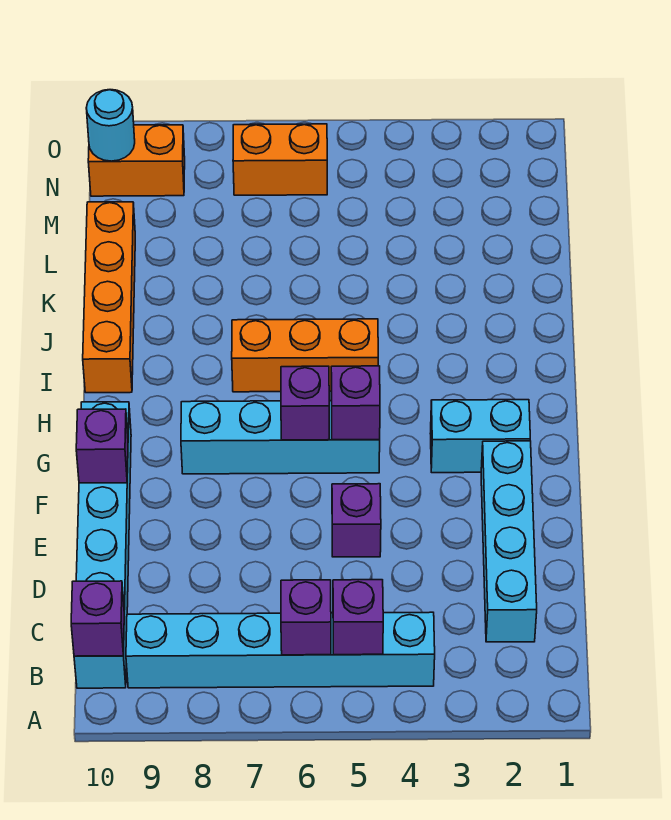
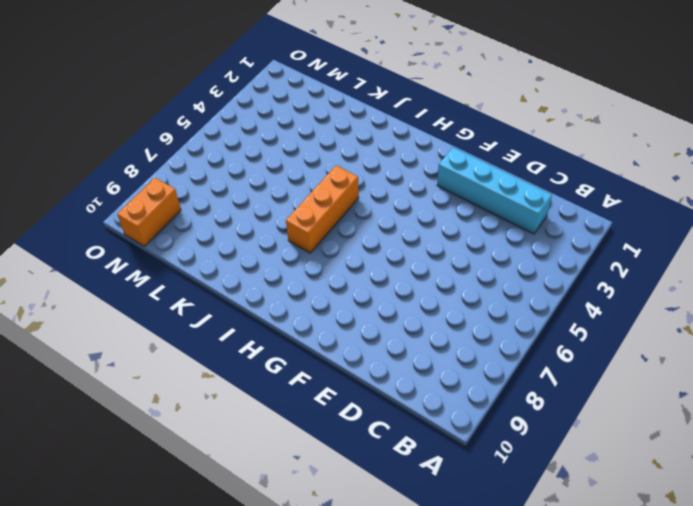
none -> cyan 1x6 brick [126,612,435,688]
none -> cyan 1x6 brick [74,402,131,688]
none -> purple 1x1 brick [332,484,381,557]

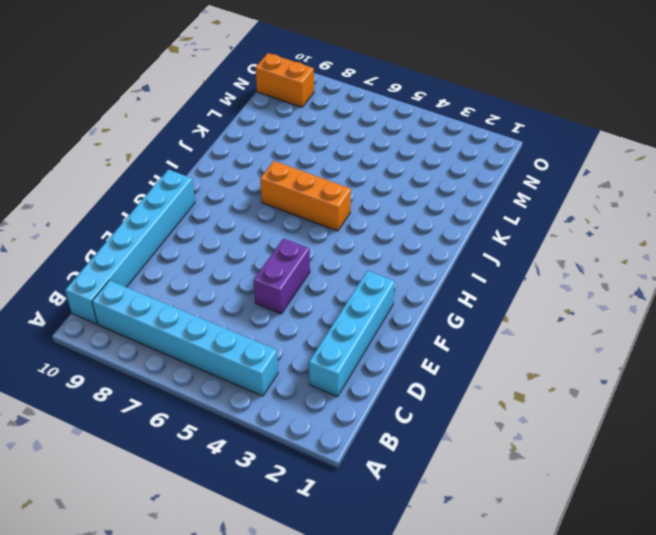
purple 1x2 brick [254,238,310,314] -> purple 1x1 brick [332,484,381,557]
none -> cyan 1x2 brick [430,400,530,473]
none -> cyan 1x4 brick [181,401,380,474]
none -> orange 1x4 brick [83,202,135,393]

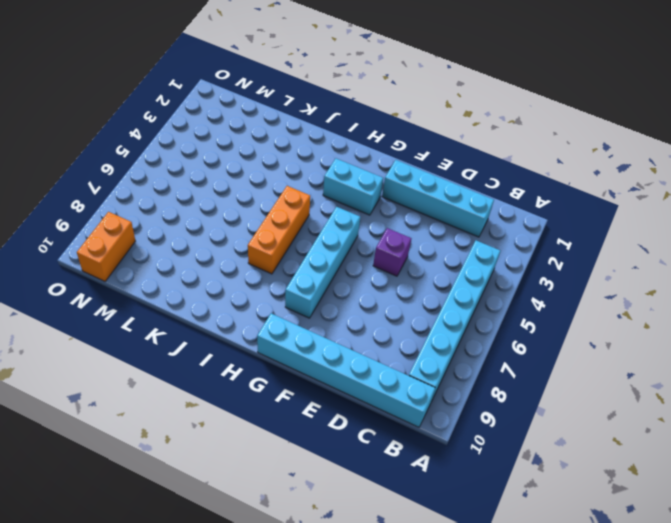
cyan 1x2 brick [323,158,383,215] -> cyan 1x2 brick turned to [430,400,530,473]
none -> orange 1x4 brick [83,202,135,393]
none -> orange 1x2 brick [233,124,327,195]
none -> purple 1x1 brick [333,580,383,655]

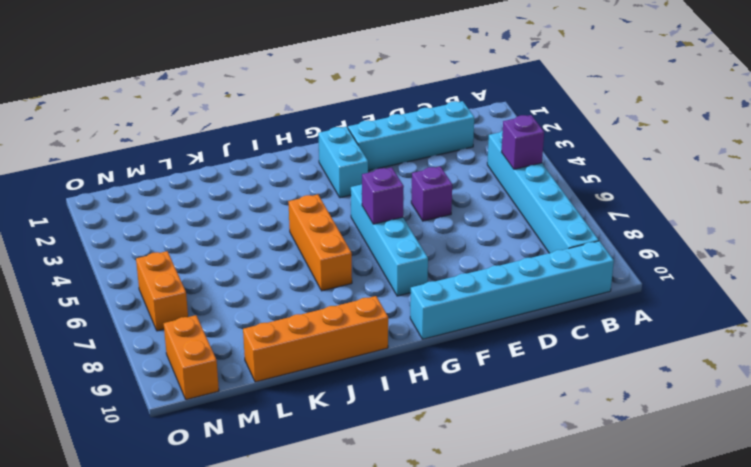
none -> purple 1x1 brick [281,580,331,655]
none -> purple 1x1 brick [71,581,124,656]
none -> purple 1x1 brick [76,409,128,483]

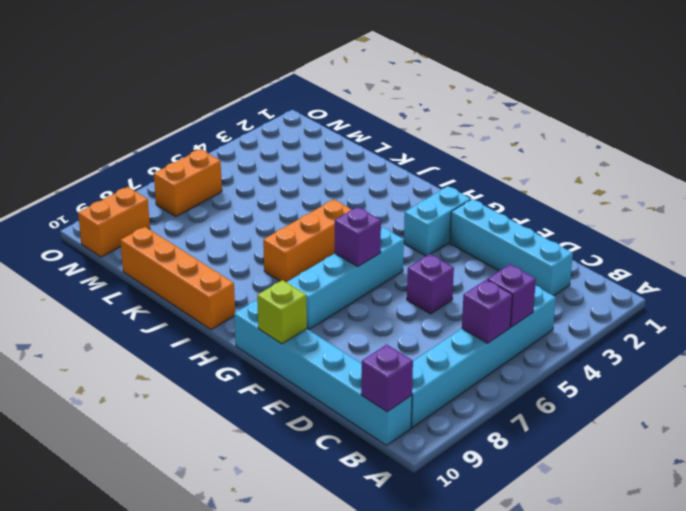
lime 1x1 brick [257,280,307,344] -> purple 1x1 brick [76,409,128,483]
none -> purple 1x1 brick [331,366,380,440]
none -> cyan 1x1 round brick [86,90,135,161]

